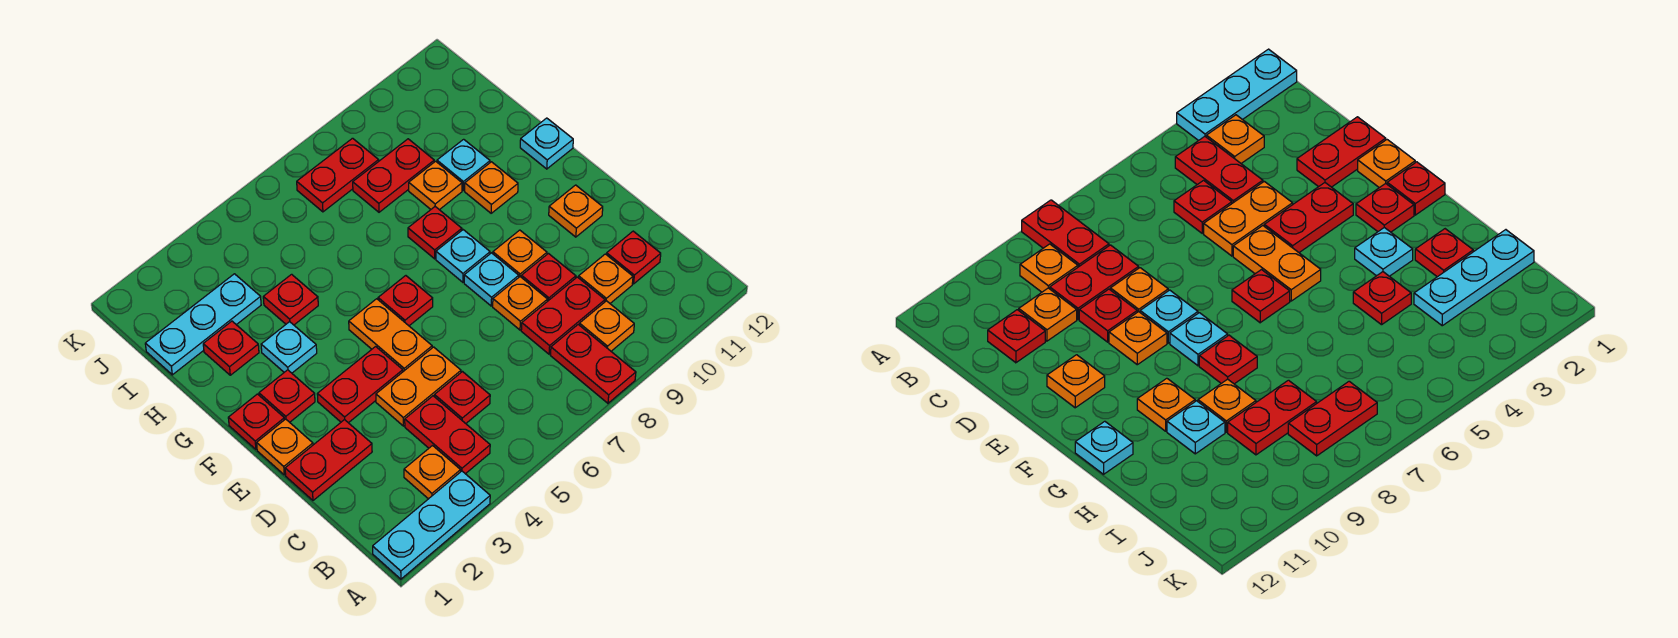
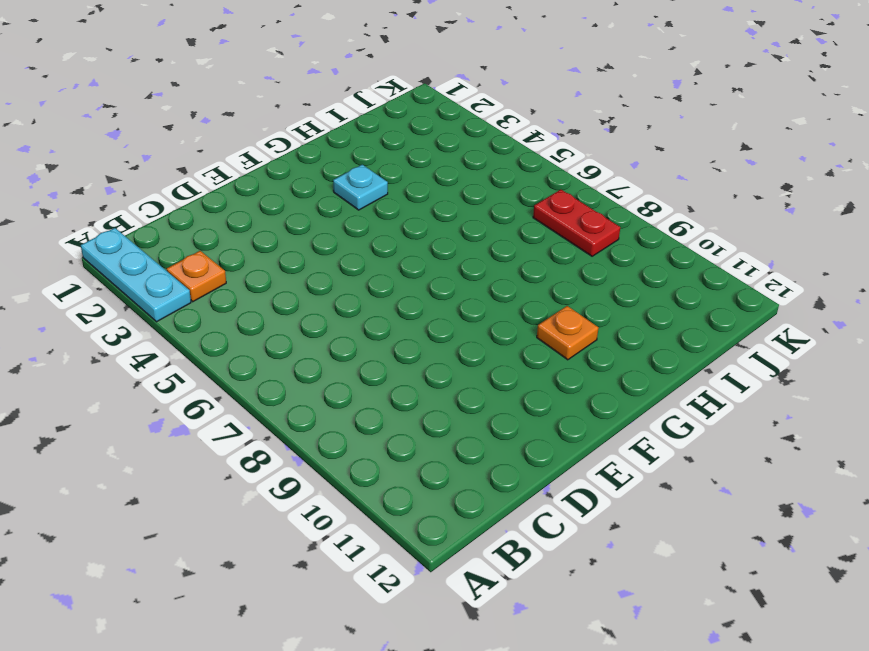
none -> red 1x2 plate [550,325,636,403]
none -> red 1x2 plate [405,396,490,474]
none -> orange 1x1 plate [579,301,634,351]
none -> red 1x1 plate [434,372,490,423]

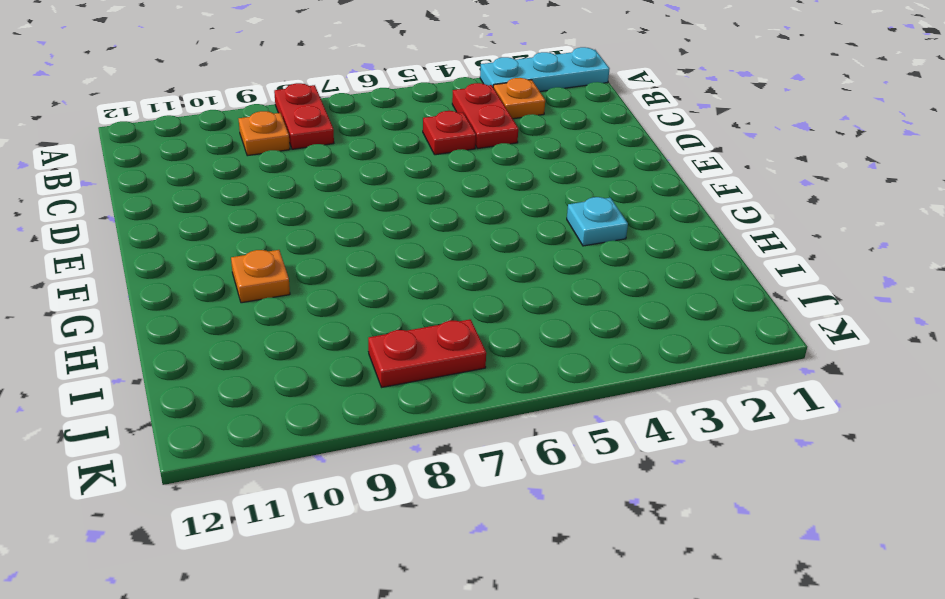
none -> red 1x2 plate [521,277,605,354]
none -> orange 1x1 plate [579,254,633,303]
none -> red 1x1 plate [607,231,661,284]
none -> red 1x2 plate [285,420,372,500]

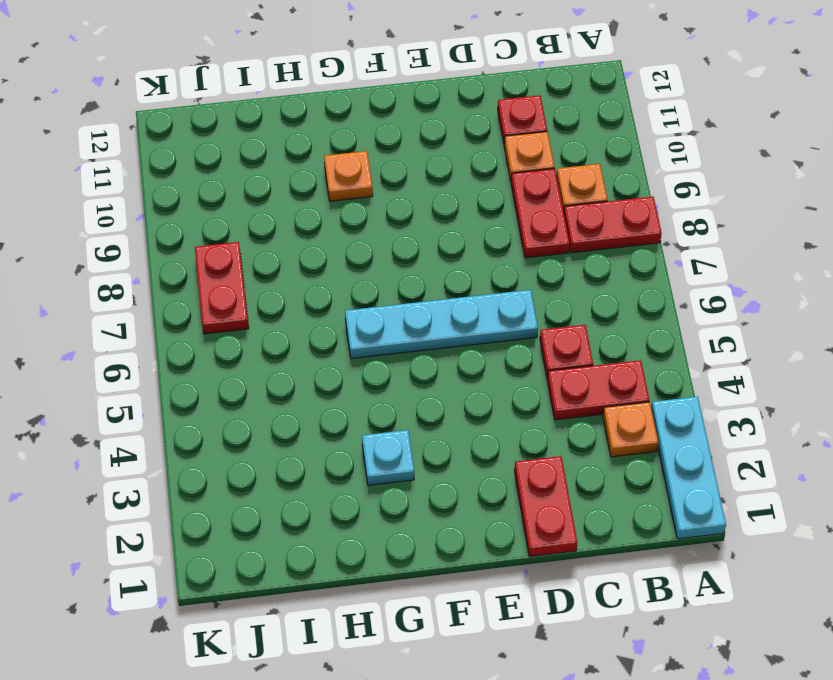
cyan 1x4 plate [345,290,538,359] -> red 1x1 plate [378,276,433,326]
none -> orange 1x2 plate [376,347,461,426]
none -> orange 1x1 plate [493,277,548,330]
none -> red 1x1 plate [521,254,576,301]
none -> orange 1x1 plate [257,419,313,475]

